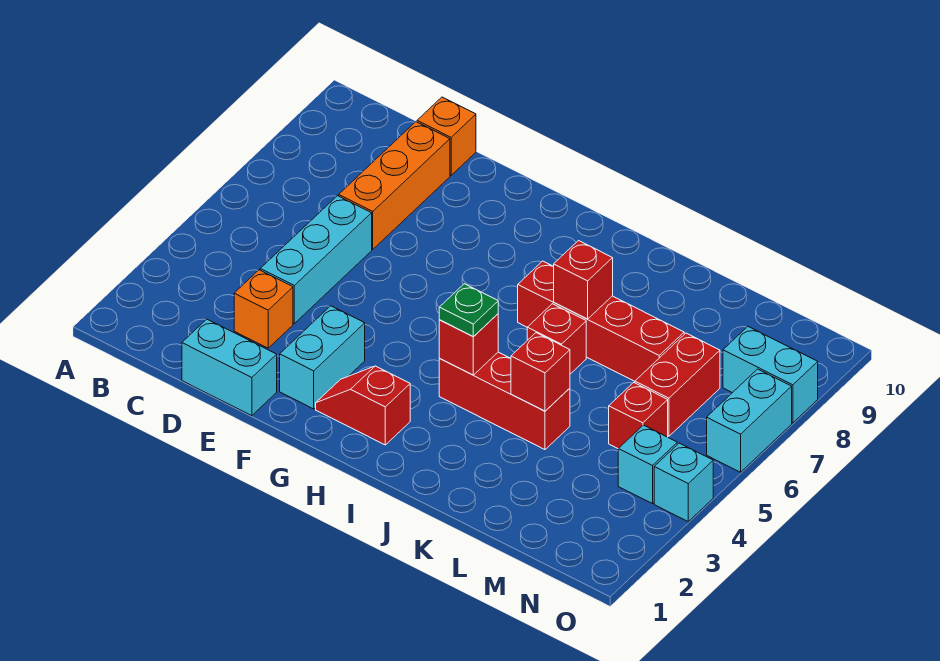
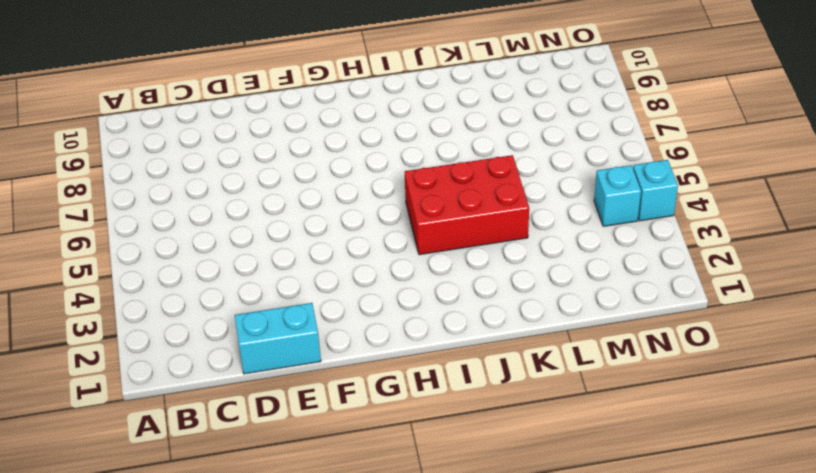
red 2x3 brick [405,155,529,255] -> red 1x3 brick [439,352,570,450]
none -> orange 1x1 brick [234,270,293,348]
none -> cyan 1x3 brick [260,196,372,323]
none -> orange 1x3 brick [339,122,450,249]

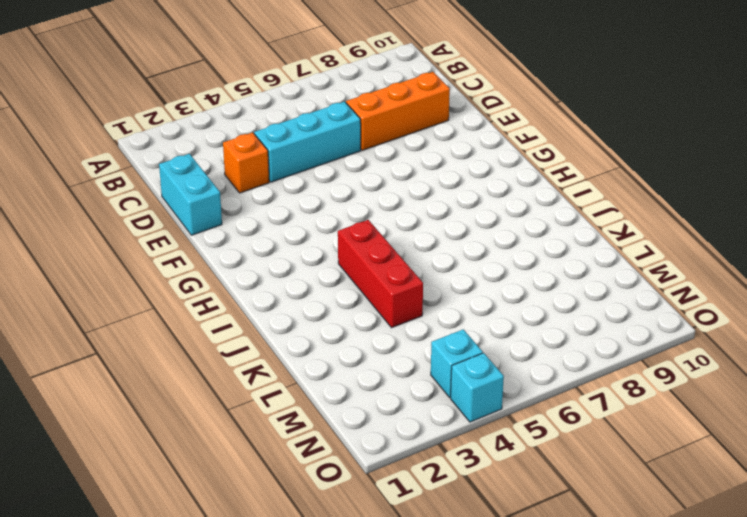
none -> orange 1x1 brick [417,97,476,175]
none -> cyan 1x2 brick [280,306,365,409]
none -> red 1x2 slope [316,366,410,445]

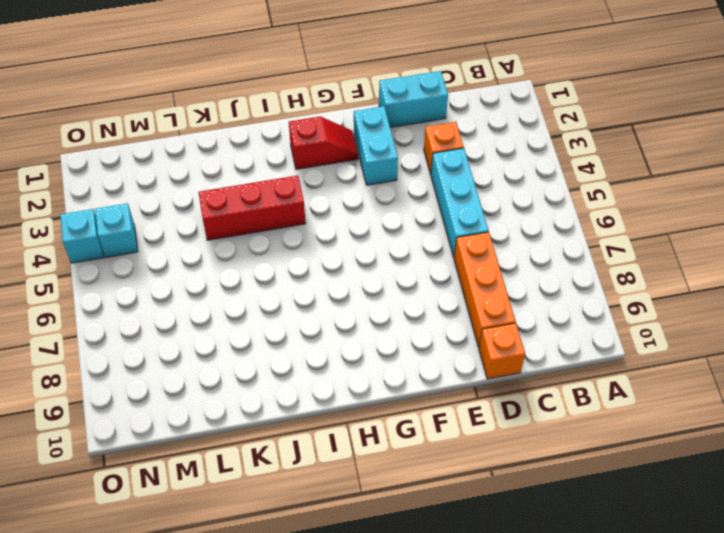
none -> red 1x4 brick [518,261,684,381]
none -> red 1x1 brick [527,304,586,374]
none -> red 1x1 brick [609,383,668,449]

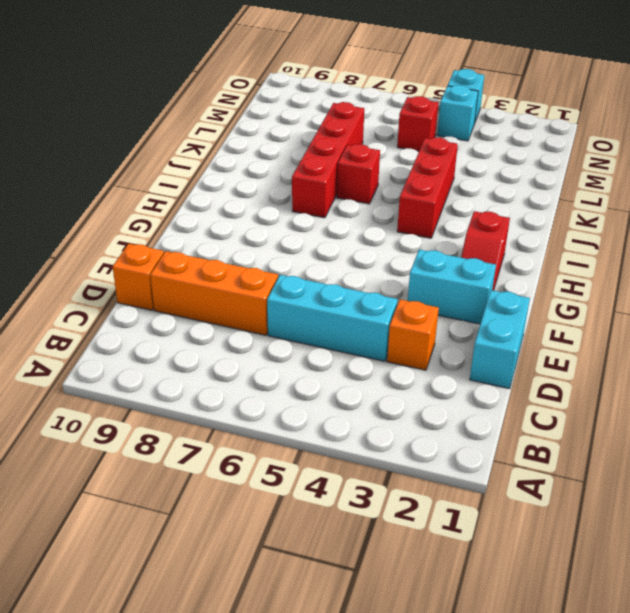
none -> red 1x2 brick [635,333,720,436]
none -> cyan 1x2 brick [723,327,818,423]
none -> cyan 1x2 brick [707,369,792,472]

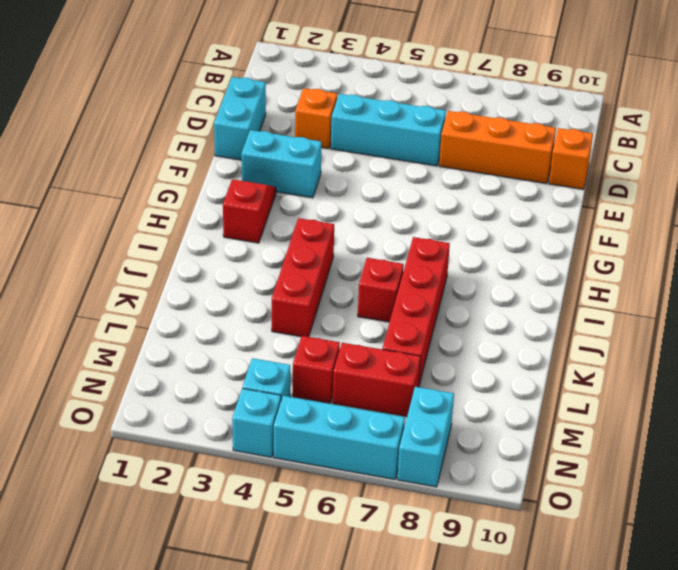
cyan 1x3 brick [274,396,405,479] -> cyan 1x2 brick [707,369,792,472]
none -> red 1x1 brick [439,314,498,375]
none -> red 1x1 brick [553,241,613,319]
none -> red 1x1 brick [511,333,570,411]

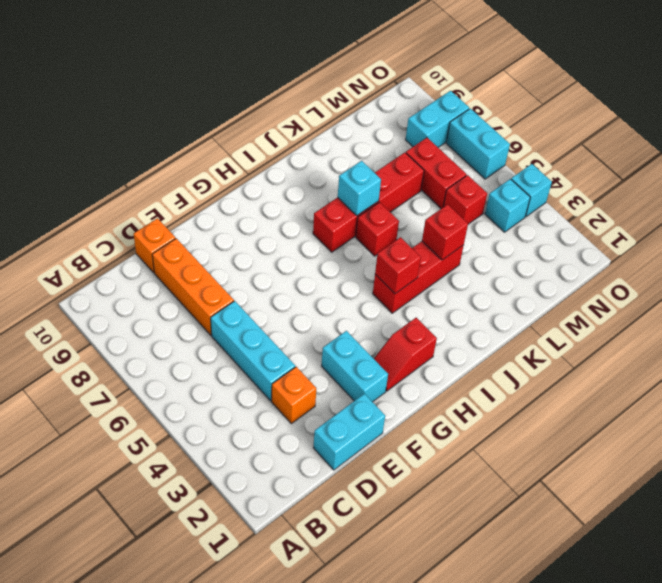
cyan 1x1 brick [338,161,381,215] -> red 1x1 brick [553,241,613,319]
none -> green 1x1 plate [439,284,498,337]

